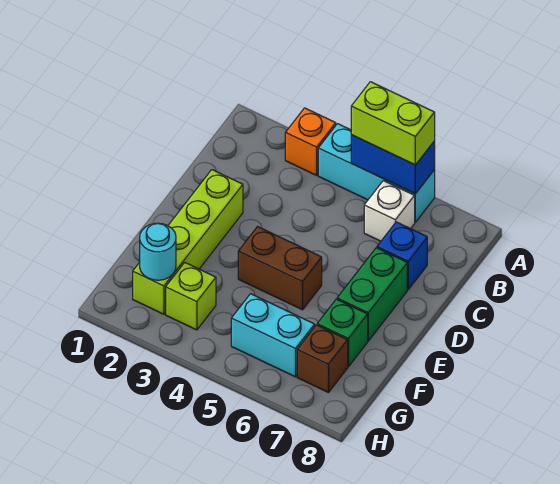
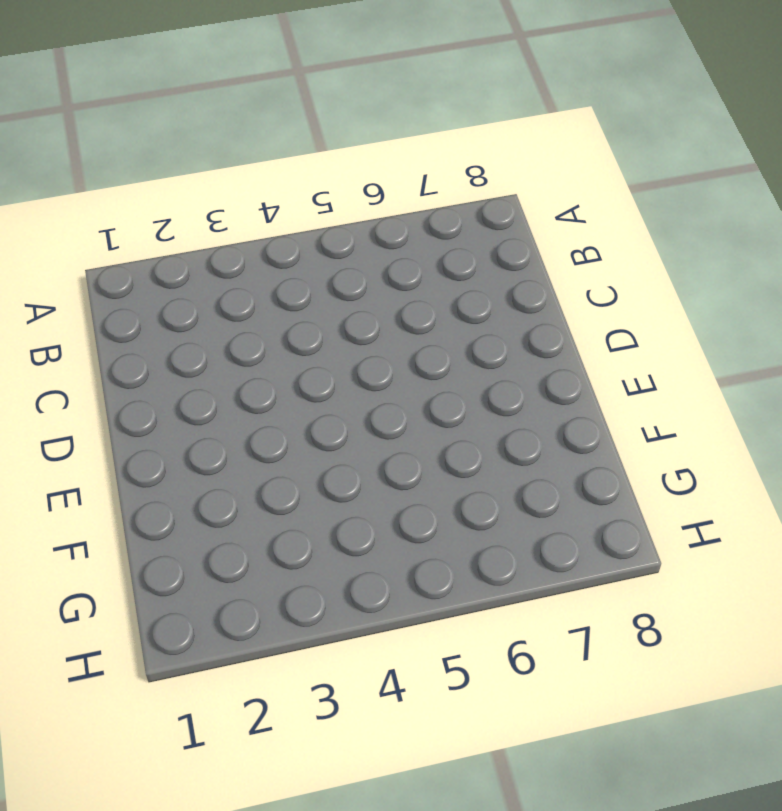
none -> orange 1x1 brick [285,108,336,175]
none -> cyan 1x3 brick [318,124,435,222]
none -> white 1x1 brick [364,181,415,241]

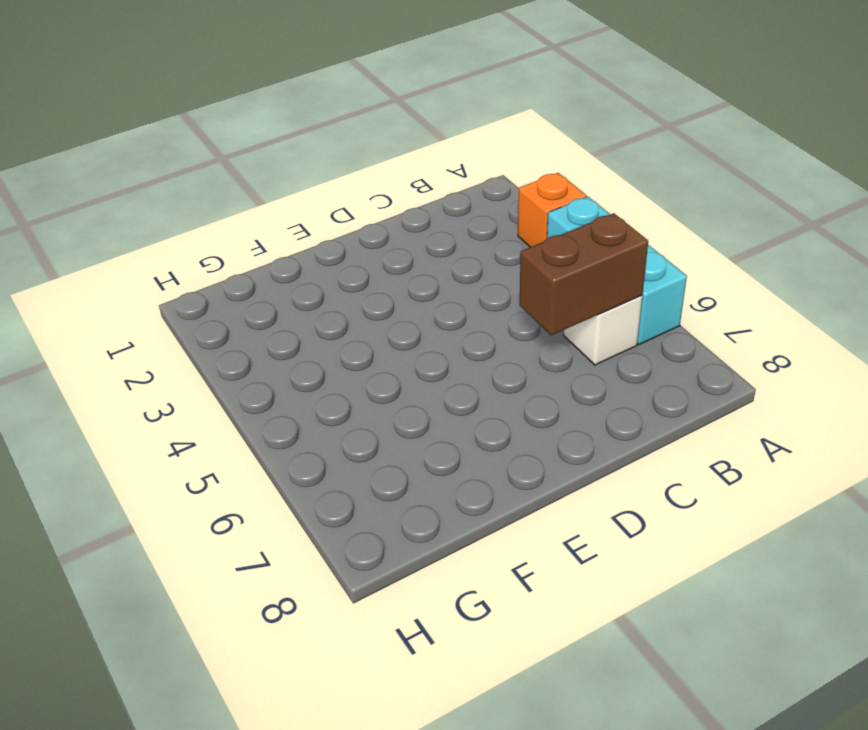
brown 1x2 brick [520,213,648,335] -> brown 1x2 brick turned to [238,227,322,310]
none -> blue 1x1 brick [377,222,427,289]
none -> lime 1x4 brick [133,170,243,314]
none -> green 1x2 brick [337,248,407,341]

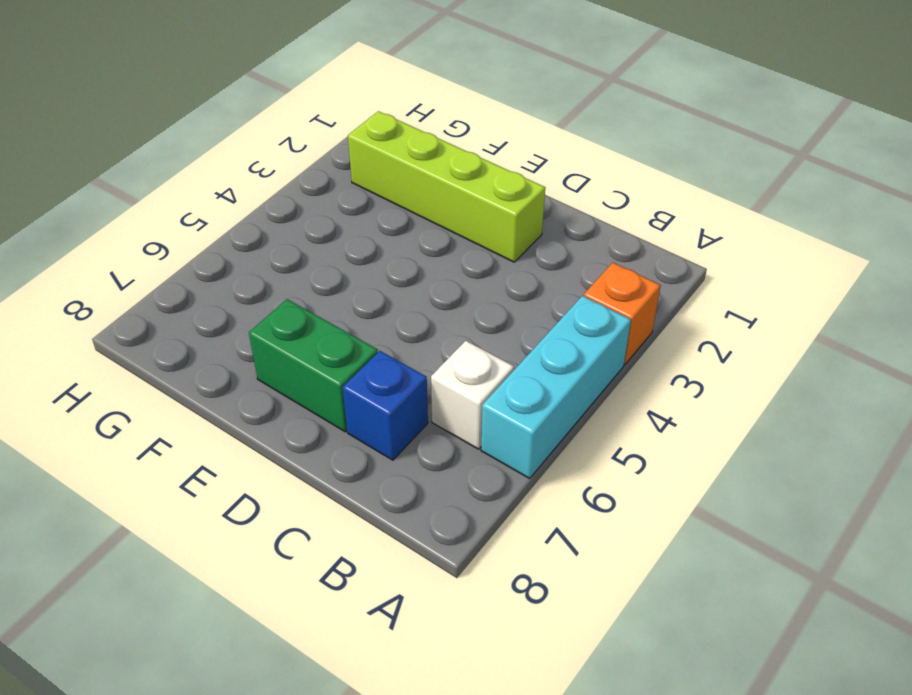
none -> brown 1x2 brick [238,227,322,310]
none -> green 1x1 brick [317,299,368,367]
none -> lime 1x1 brick [166,263,216,330]

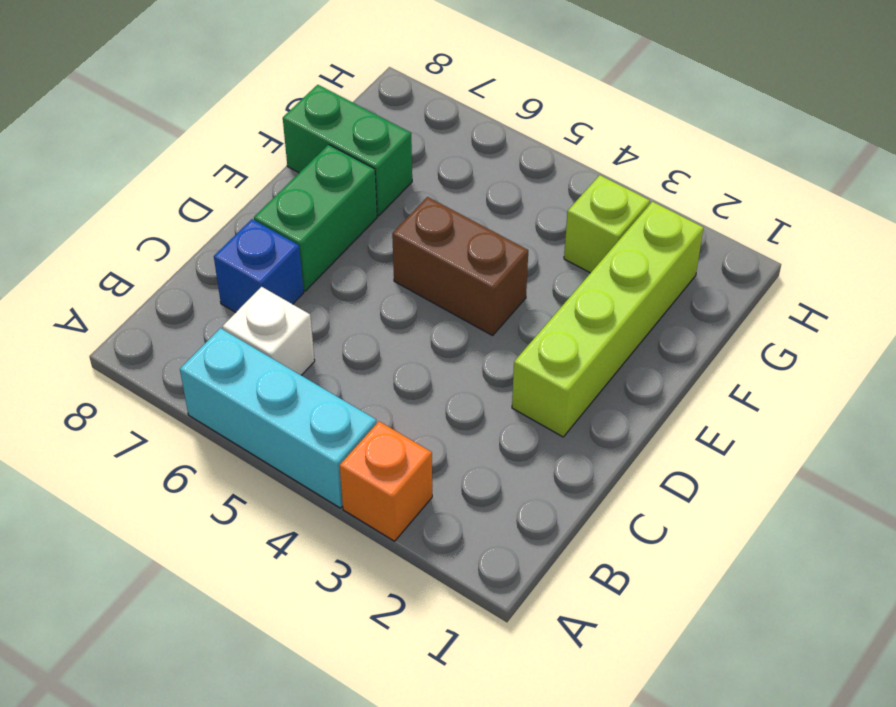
green 1x2 brick [283,85,412,216] -> green 1x1 brick [317,299,368,367]
none -> cyan 1x2 brick [231,294,315,377]
none -> brown 1x1 brick [297,325,348,393]
none -> blue 1x2 brick [351,135,435,194]

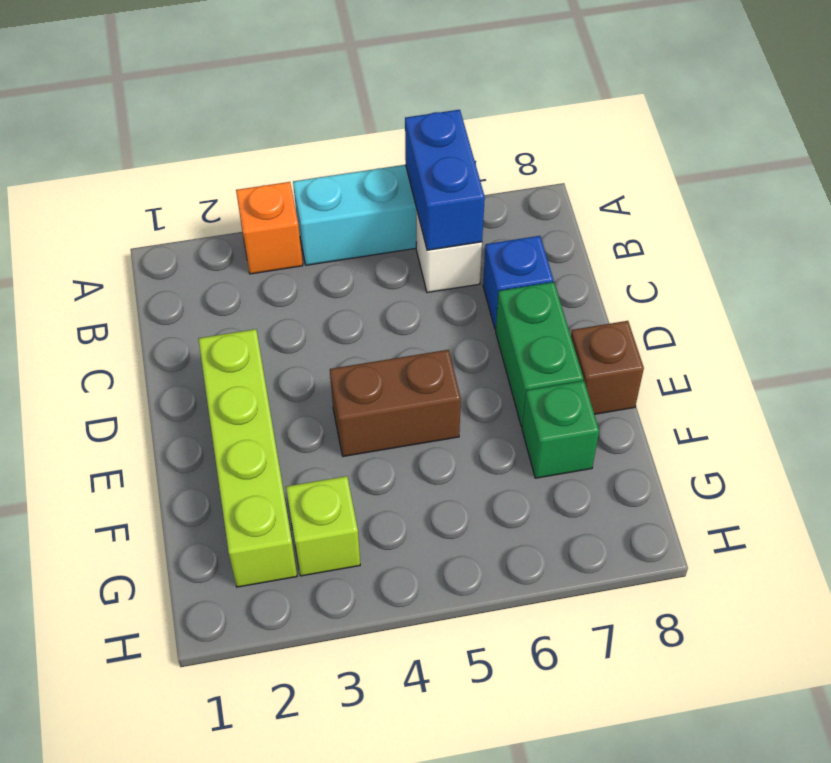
blue 1x2 brick [405,110,485,250] -> blue 1x2 brick turned to [351,135,435,194]
brown 1x1 brick [571,321,644,414] -> brown 1x1 brick moved to [297,325,348,393]
none -> cyan 1x2 brick [231,294,315,377]
none -> cyan 1x1 round brick [140,223,176,280]
none -> lime 1x2 brick [351,82,435,165]

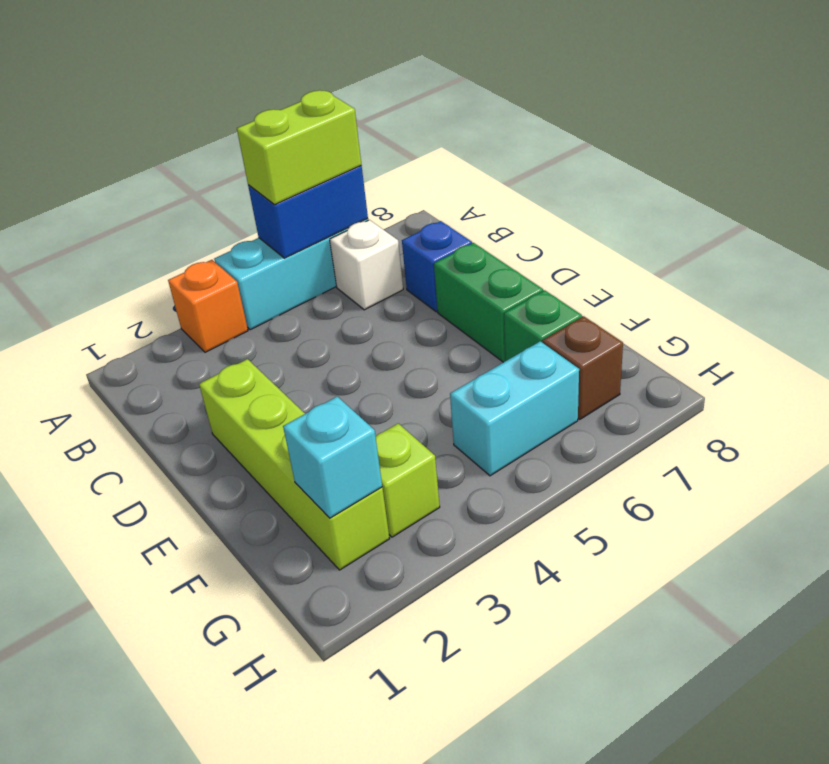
cyan 1x1 brick [283,396,382,518] -> cyan 1x1 round brick [140,223,176,280]
none -> brown 1x2 brick [238,227,322,310]

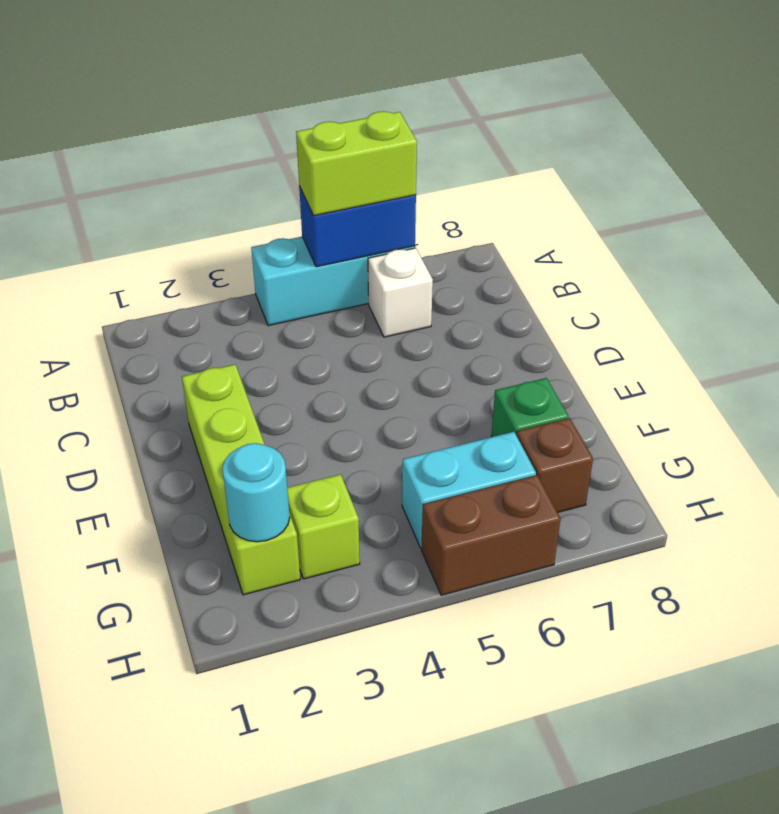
brown 1x2 brick [422,475,561,595] -> brown 1x2 brick moved to [238,227,322,310]
none -> orange 1x1 brick [285,108,336,175]
none -> blue 1x1 brick [377,222,427,289]
none -> green 1x2 brick [337,248,407,341]

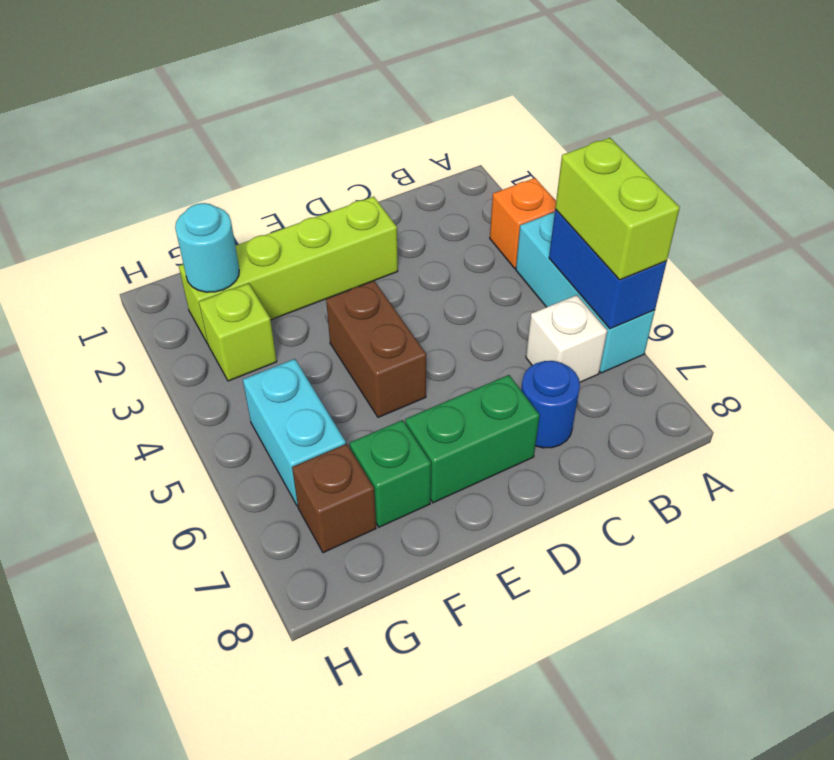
blue 1x1 round brick [521,361,580,448] -> blue 1x1 brick [377,222,427,289]

